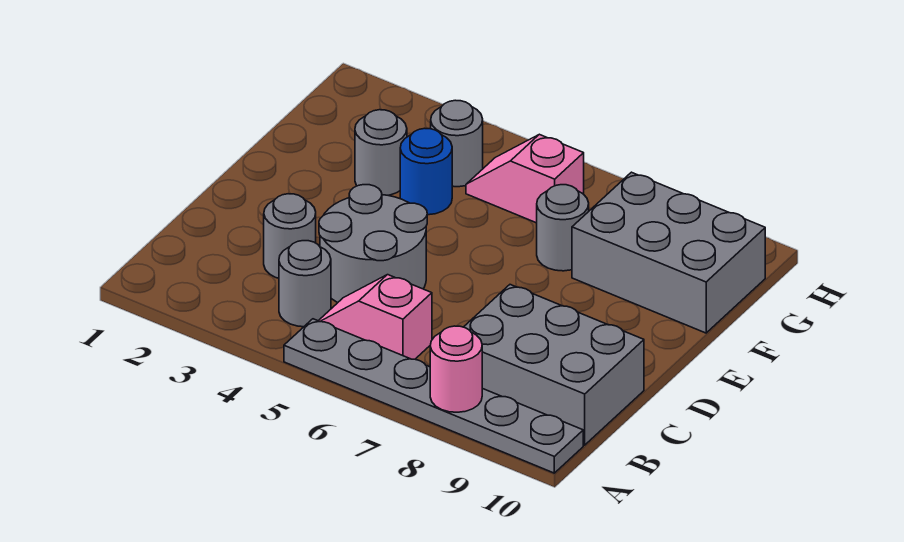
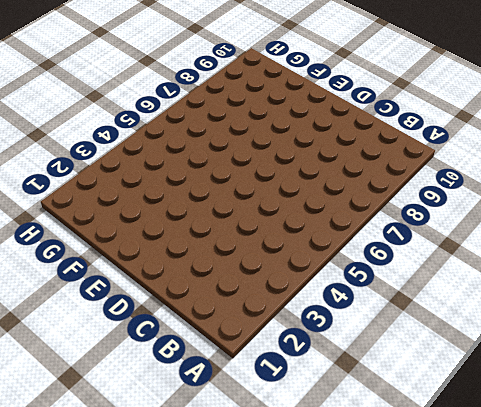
none -> grey 1x6 plate [284,319,583,473]
none -> grey 1x1 round brick [279,241,331,327]
none -> pink 1x2 slope [319,275,432,359]

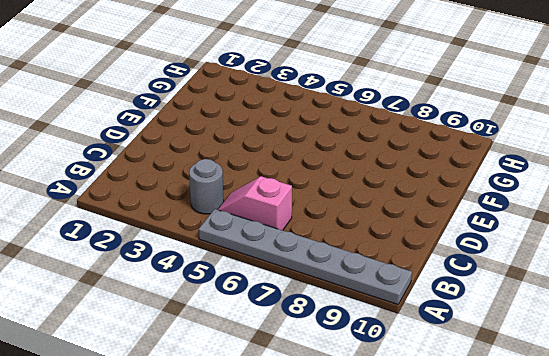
none -> grey 2x3 brick [464,285,644,445]
none -> grey 1x1 round brick [264,194,316,278]
none -> grey 2x2 round brick [319,185,427,303]

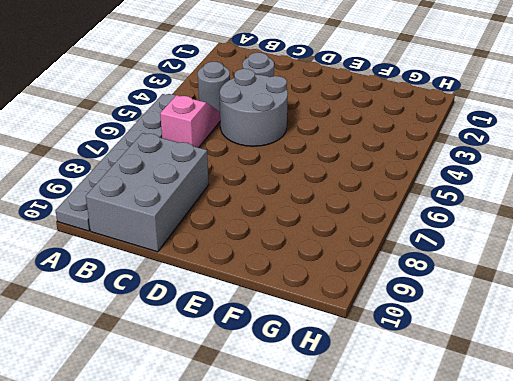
none -> grey 1x1 round brick [355,110,407,195]
none -> blue 1x1 round brick [400,128,452,215]
none -> grey 1x1 round brick [537,185,589,271]

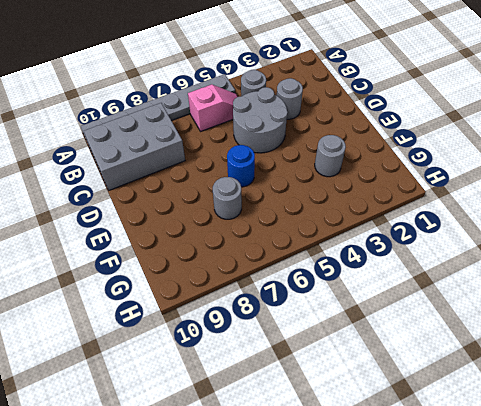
blue 1x1 round brick [227,145,255,187] -> blue 1x1 round brick moved to [400,128,452,215]
none -> grey 2x3 brick [572,172,765,333]
none -> grey 1x1 round brick [431,100,483,187]
none -> pink 1x2 slope [466,134,584,223]

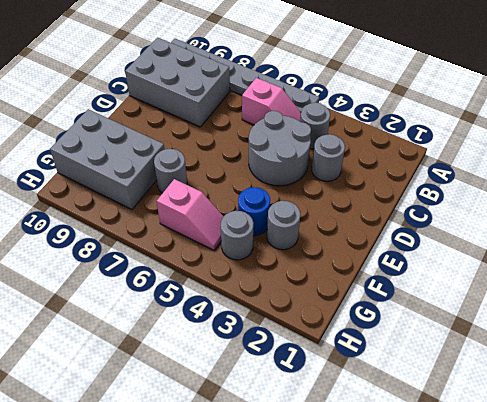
none -> pink 1x1 round brick [430,326,482,412]

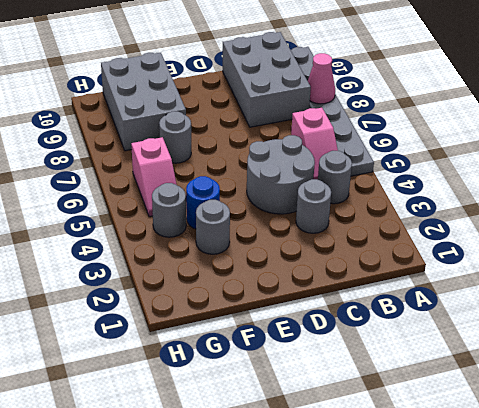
pink 1x1 cone [308,53,335,104] -> pink 1x1 round brick [430,326,482,412]

